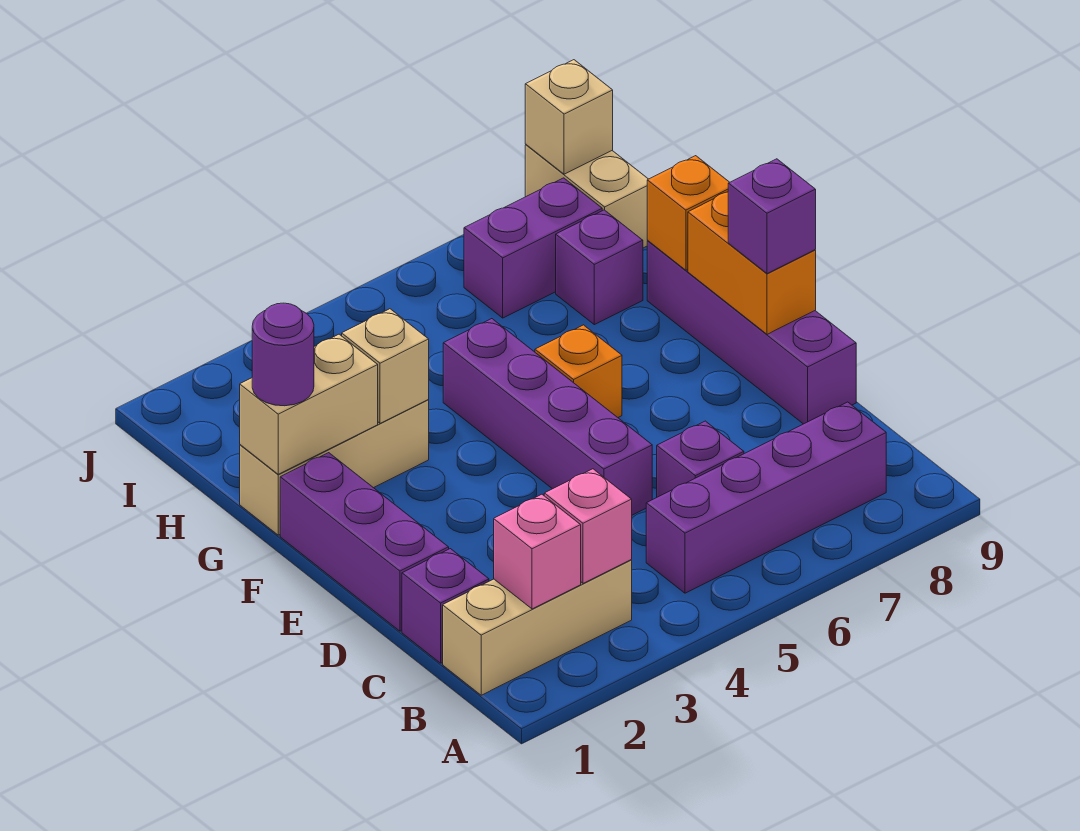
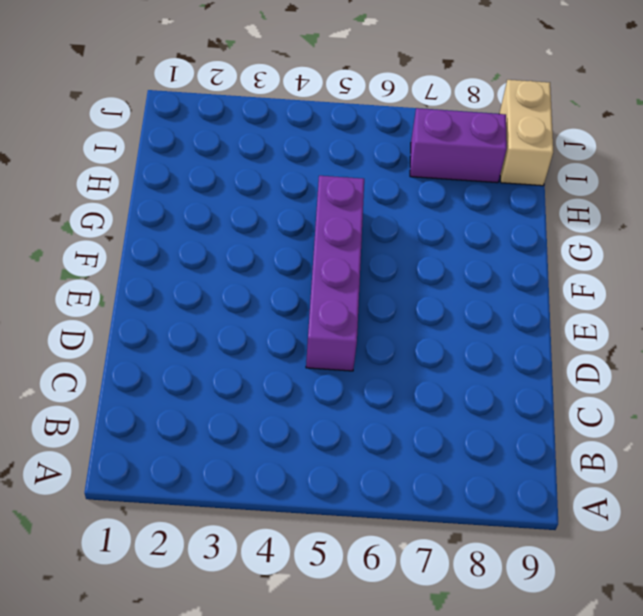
none -> tan 1x3 brick [443,560,632,695]
none -> purple 1x4 brick [646,402,886,593]
none -> purple 1x1 brick [402,549,489,663]

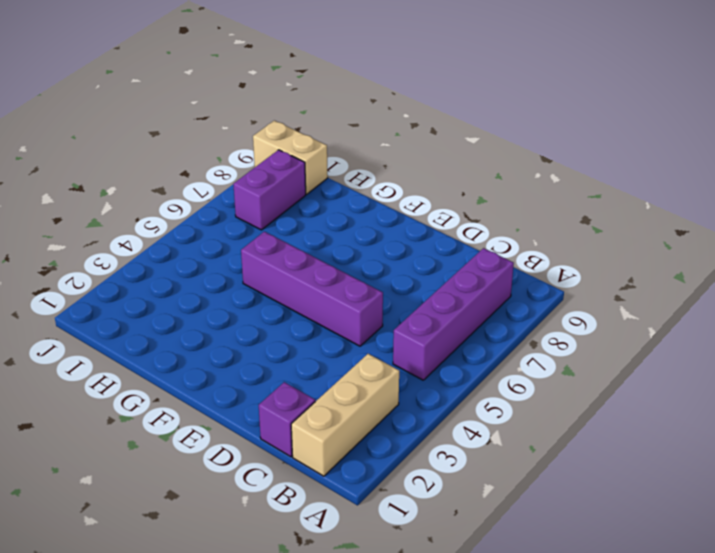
none -> purple 1x1 brick [657,421,744,497]
none -> purple 1x3 brick [280,453,449,631]
none -> purple 1x4 brick [647,241,856,424]

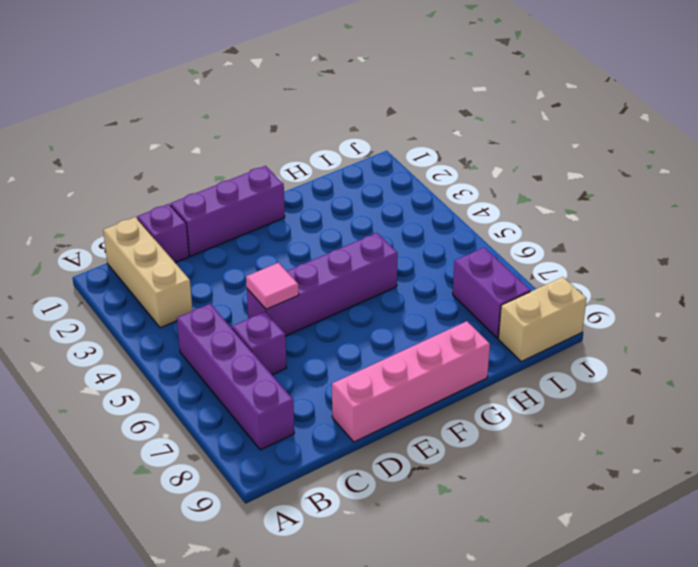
pink 1x1 tile [246,263,299,309] -> none
pink 1x4 brick [332,321,490,442] -> purple 1x4 brick [647,241,856,424]
none -> orange 1x1 brick [535,325,622,417]
none -> tan 1x3 brick [240,400,429,535]
none -> purple 1x1 brick [556,210,643,325]

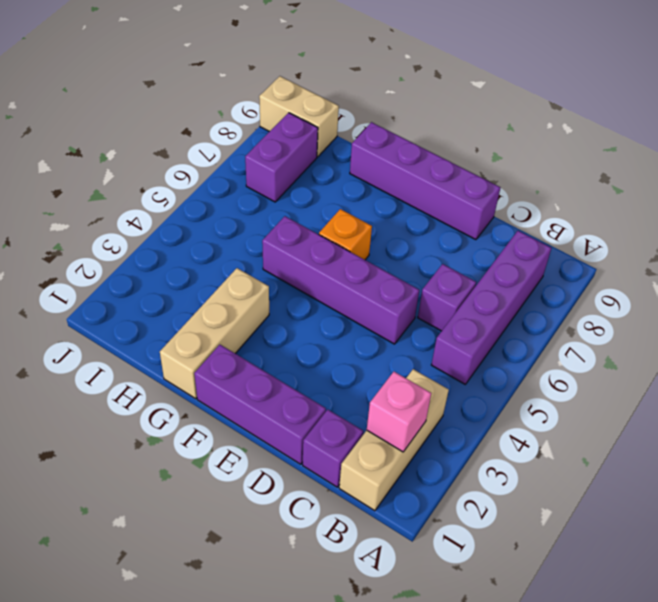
none -> purple 1x1 brick [556,210,643,325]
none -> pink 1x1 brick [544,469,632,583]
none -> orange 1x2 brick [688,192,816,334]

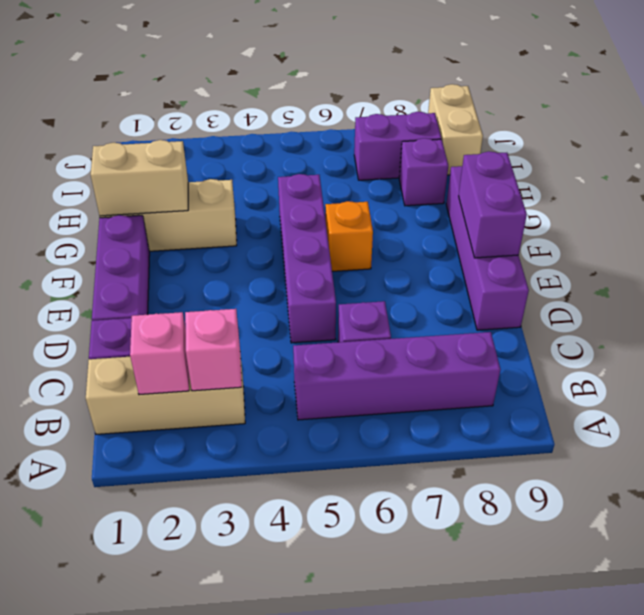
purple 1x2 brick [459,151,527,258] -> orange 1x2 brick [688,192,816,334]
none -> tan 1x1 brick [342,309,429,423]
none -> orange 1x1 brick [647,156,730,270]
none -> tan 1x1 brick [525,60,613,174]

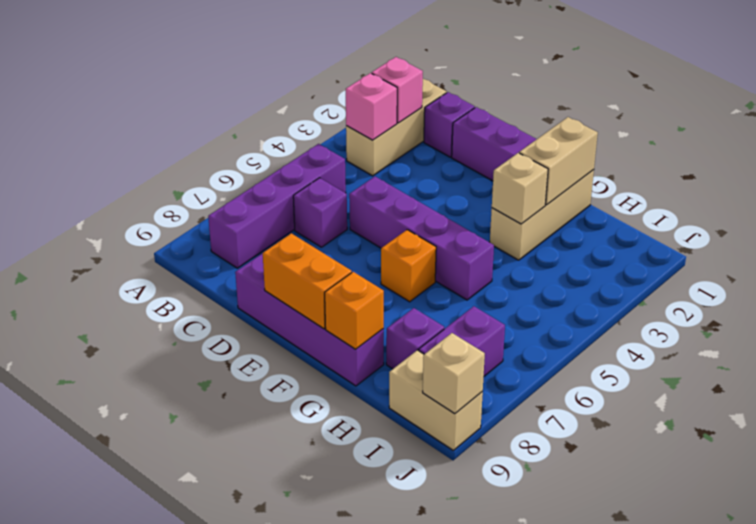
none -> purple 1x1 brick [728,159,816,274]
none -> purple 1x1 round brick [252,303,314,406]

